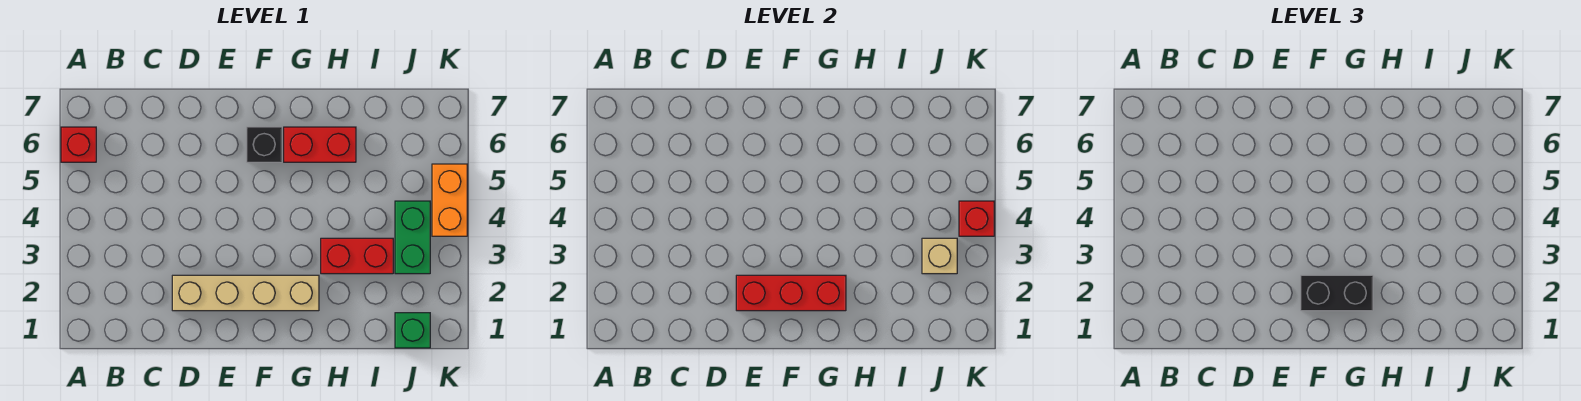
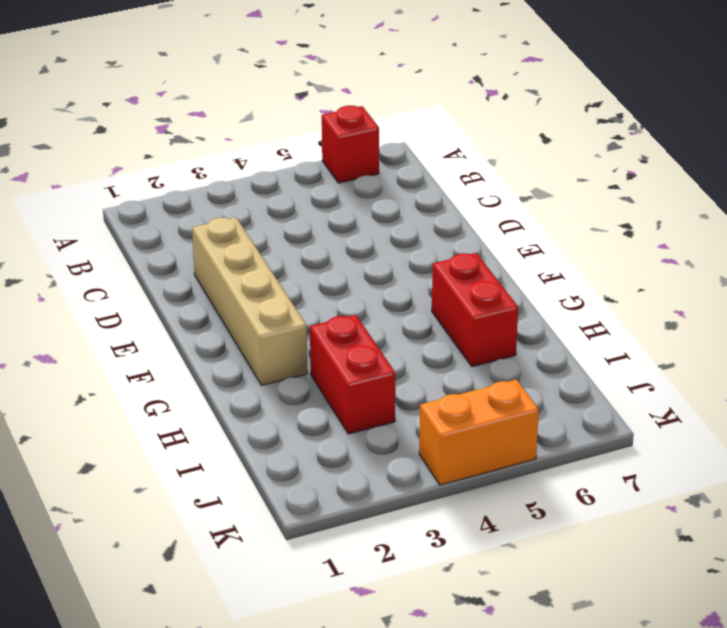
none -> black 1x1 brick [247,127,282,162]
none -> green 1x1 brick [395,313,430,348]
none -> green 1x2 brick [395,201,430,274]

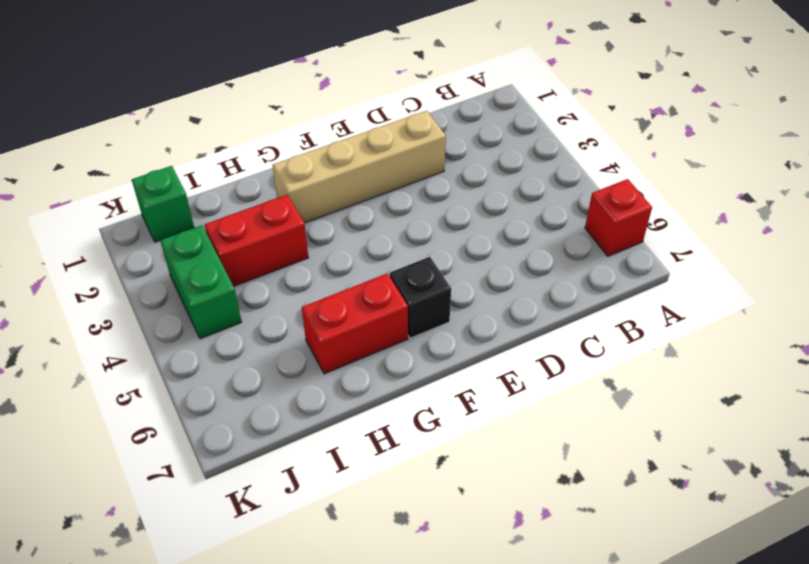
none -> orange 1x2 brick [432,164,467,236]
none -> red 1x3 brick [736,275,846,311]
none -> tan 1x1 brick [922,238,957,274]

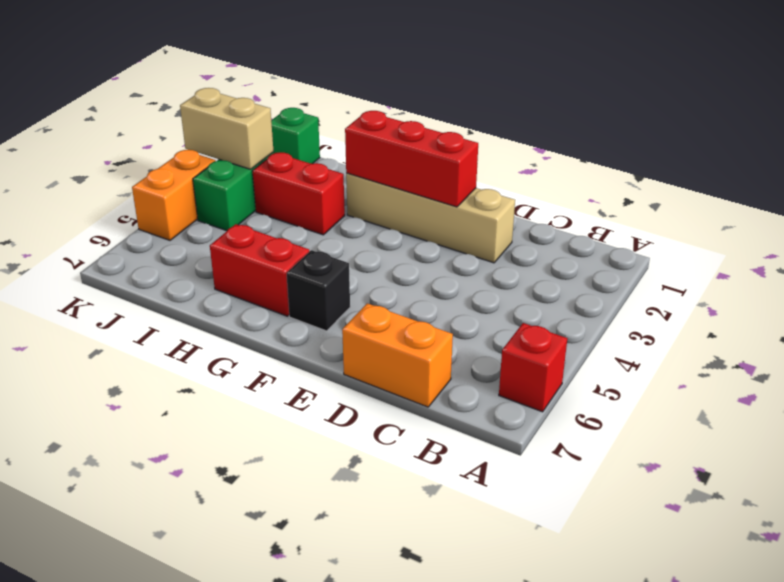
orange 1x2 brick [342,303,453,407] -> none
tan 1x2 brick [180,88,274,169] -> tan 1x1 brick [922,238,957,274]
none -> red 1x1 brick [959,201,994,236]
none -> black 1x2 brick [1301,275,1373,311]

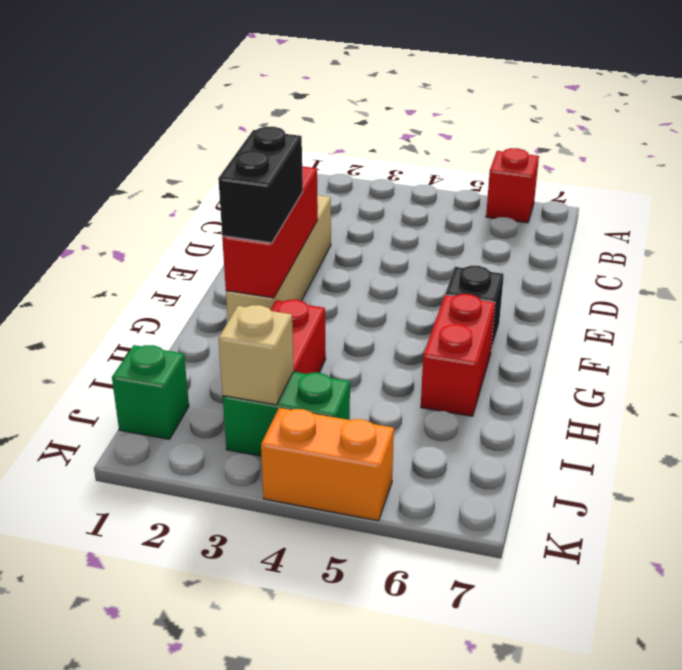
none -> red 1x1 brick [959,201,994,236]

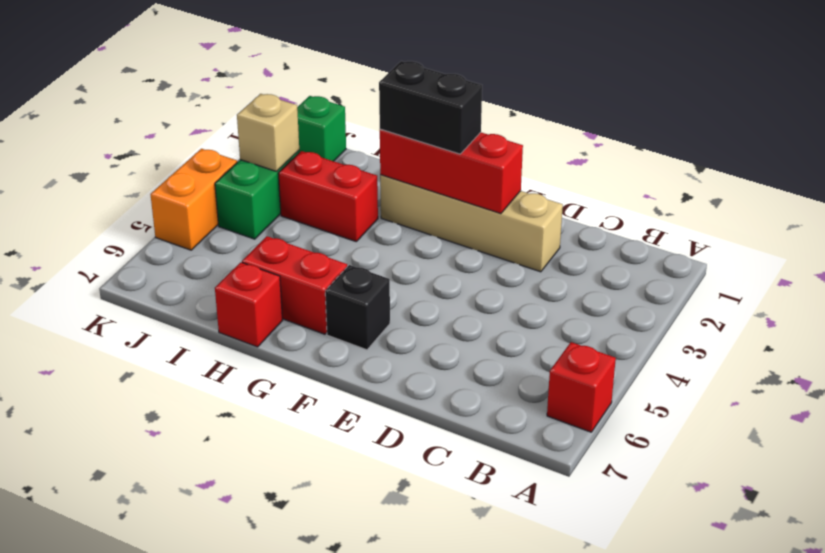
red 1x1 brick [215,262,283,347] -> red 1x1 brick moved to [959,201,994,236]

